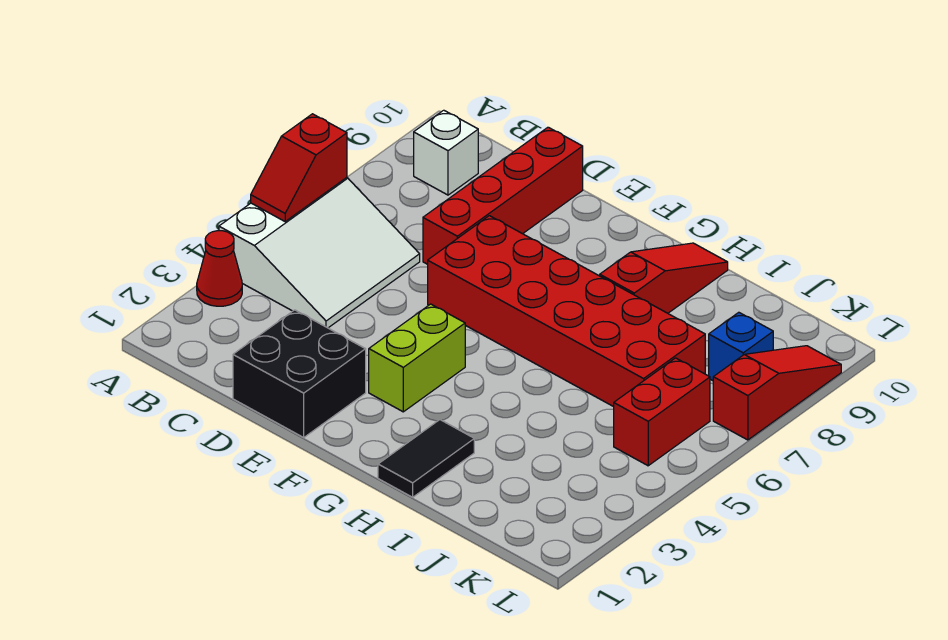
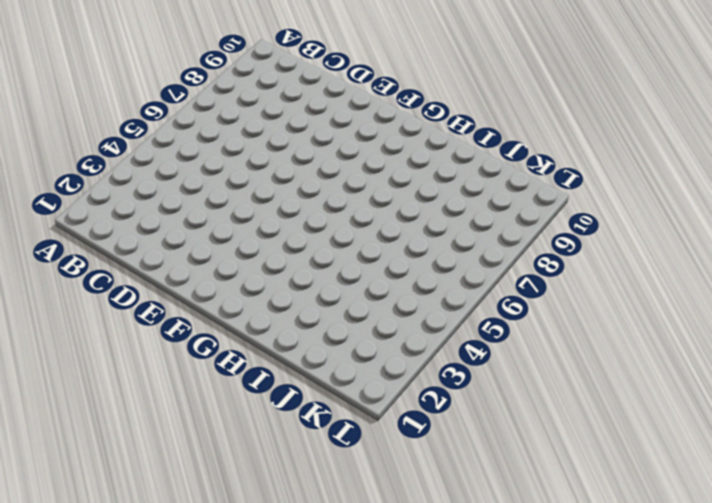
none -> red 1x1 cone [197,231,242,306]
none -> white 3x3 slope [219,178,420,328]
none -> white 1x1 brick [414,110,478,195]

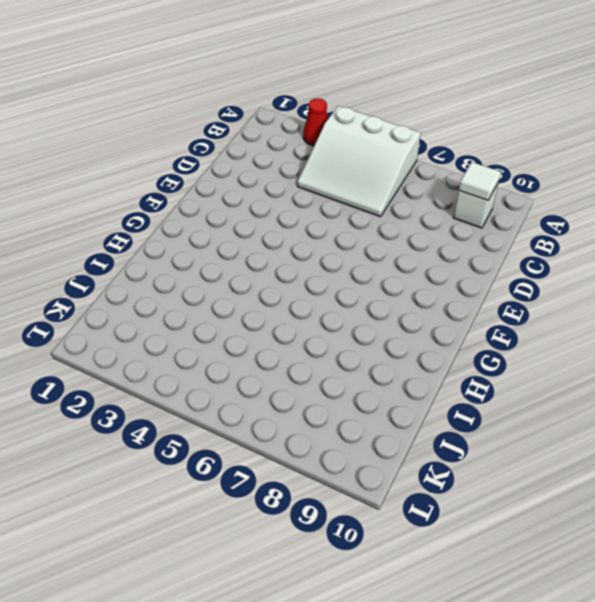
white 1x1 tile [459,162,501,200] -> none
none -> black 2x2 brick [233,310,366,437]
none -> red 1x4 brick [423,127,583,264]
none -> red 2x6 brick [428,216,705,407]

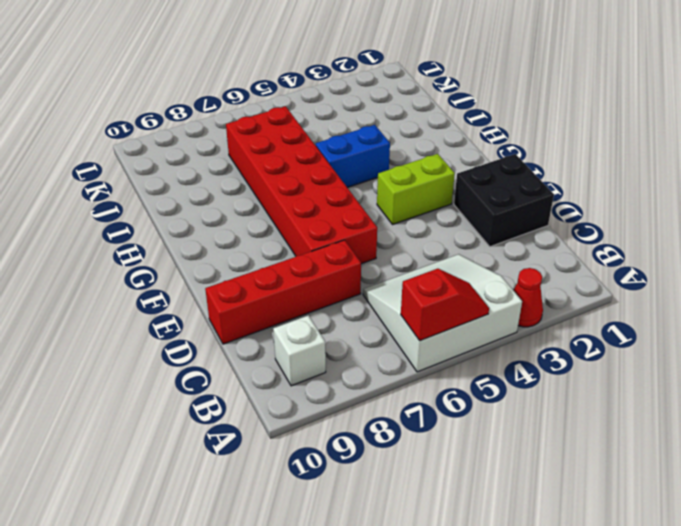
blue 1x2 brick [316,125,390,188] -> none
none -> black 1x2 tile [378,420,474,497]
none -> red 1x3 slope [600,243,728,313]
none -> red 1x2 brick [614,358,710,466]

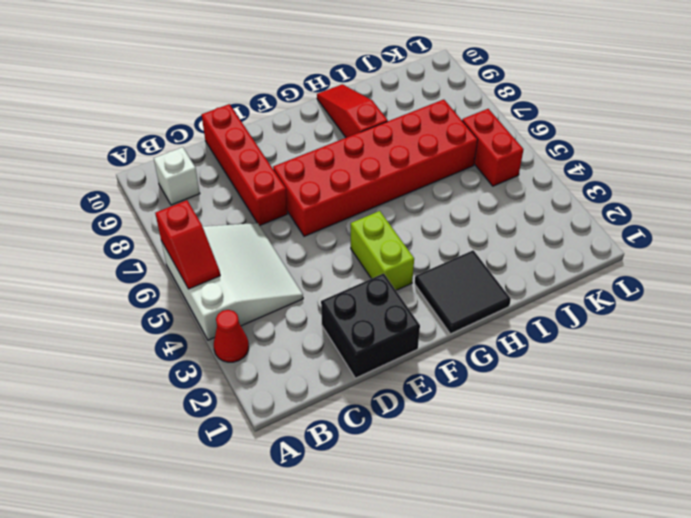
black 2x2 tile [415,250,511,334] -> black 1x2 tile [378,420,474,497]
none -> blue 1x1 brick [709,312,773,381]
none -> red 1x3 slope [713,346,841,440]

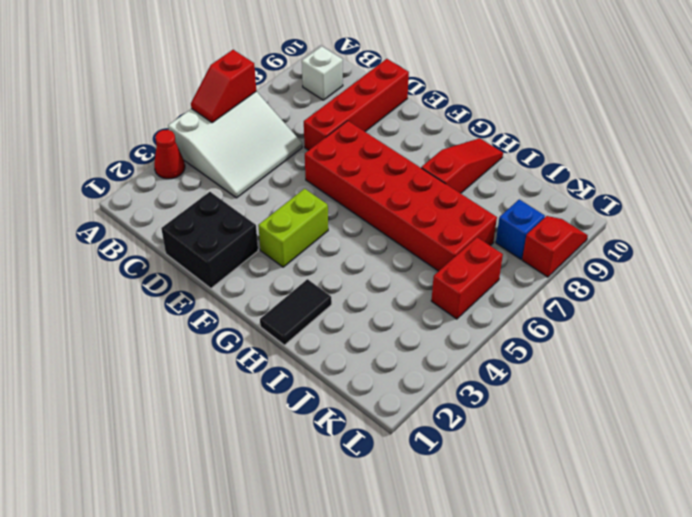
red 1x2 slope [522,216,588,277] -> red 1x3 slope [713,346,841,440]

